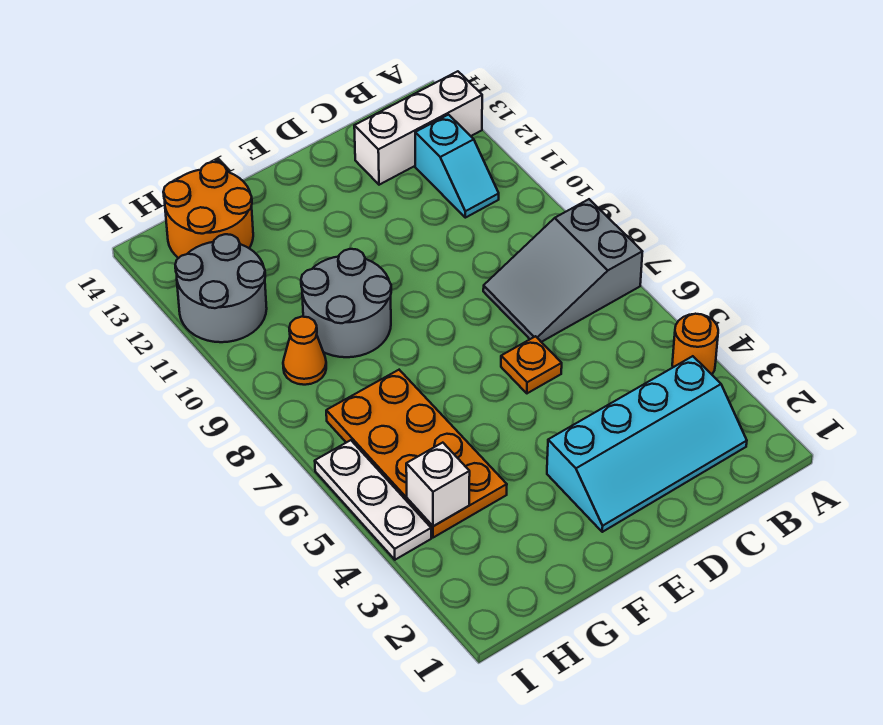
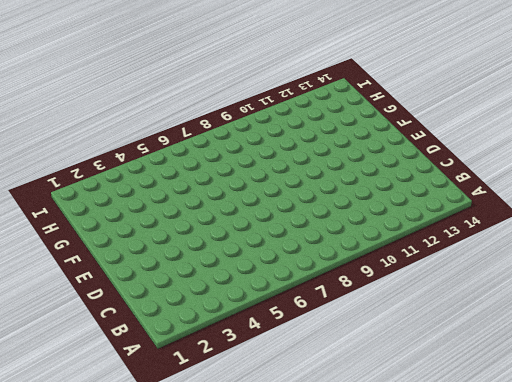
none -> orange 1x1 round brick [672,314,718,374]
none -> grey 2x3 slope [483,199,642,342]
none -> white 1x3 brick [354,71,482,185]

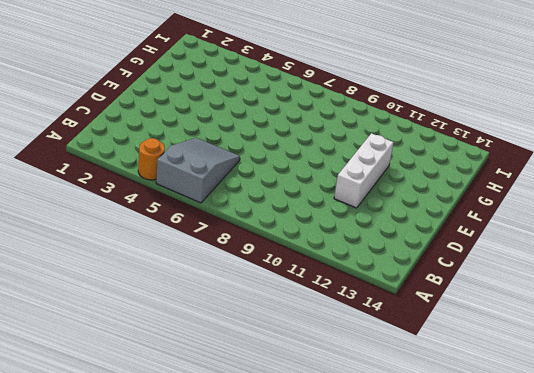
grey 2x3 slope [156,138,240,203] -> grey 2x3 slope moved to [483,199,642,342]
white 1x3 brick [334,133,394,208] -> white 1x3 brick moved to [354,71,482,185]
none -> cyan 2x4 slope [547,356,747,532]
none -> cyan 1x2 slope [415,115,499,218]
none -> orange 1x1 plate [501,336,562,393]

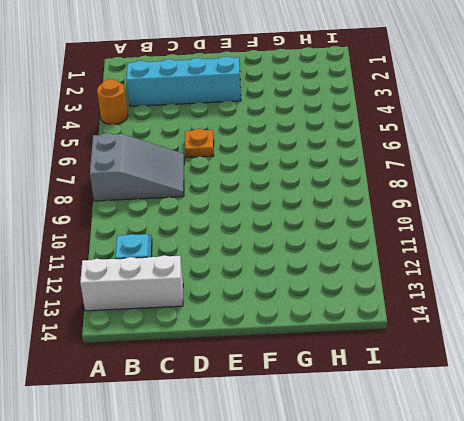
none -> grey 2x2 round brick [301,249,391,357]
none -> orange 2x4 plate [326,370,507,538]
none -> orange 2x2 round brick [163,162,253,258]

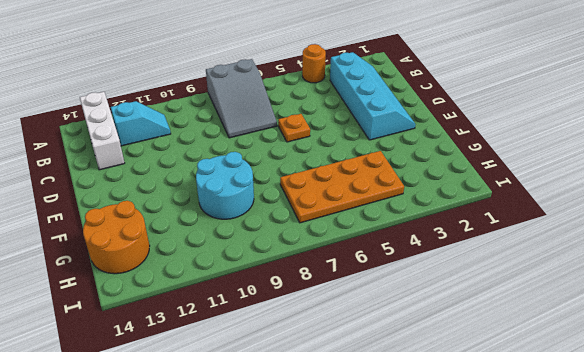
cyan 2x2 round brick [196,152,254,219] -> grey 2x2 round brick [301,249,391,357]
none -> orange 1x1 cone [283,317,326,385]
none -> grey 2x2 round brick [175,234,267,342]
none -> white 1x3 plate [315,440,431,560]

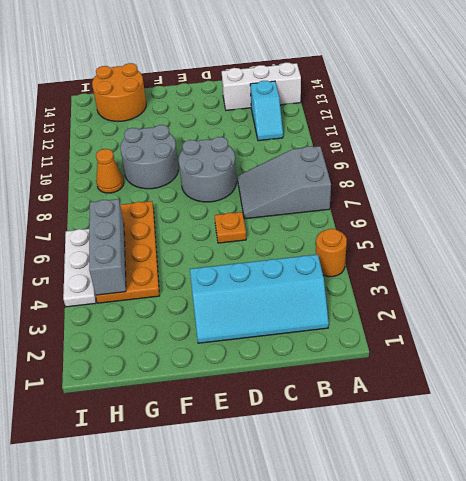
grey 2x2 round brick [179,137,236,202] -> grey 2x2 round brick moved to [175,234,267,342]
grey 1x3 brick [89,199,126,295] -> white 1x1 brick [406,443,470,526]

